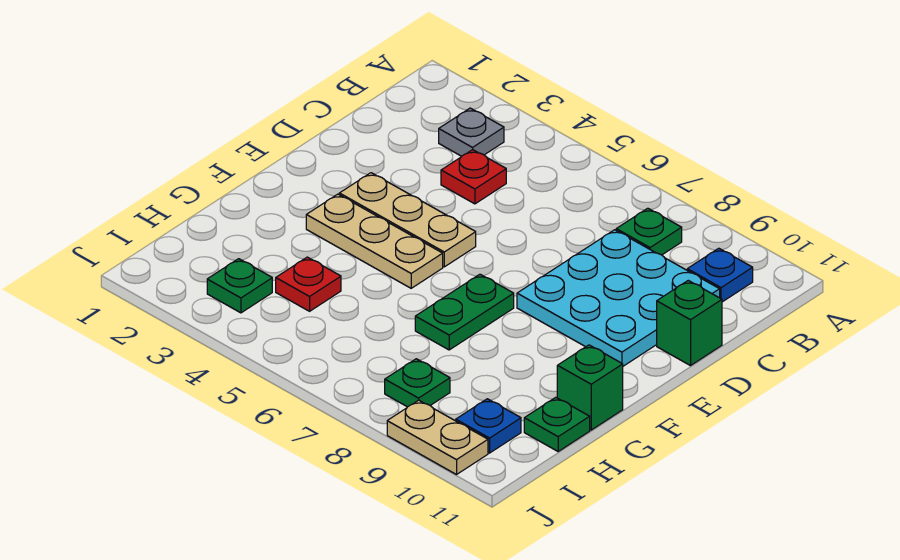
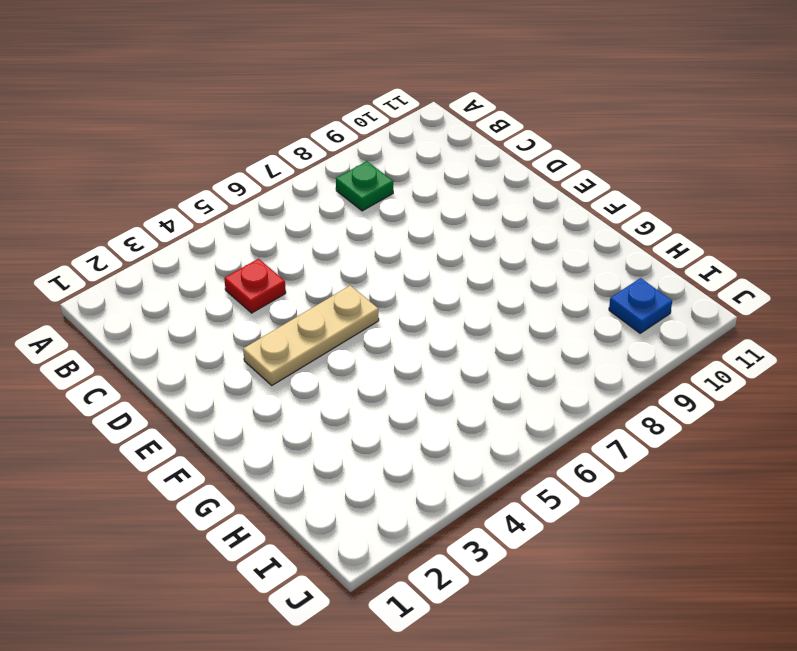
none -> grey 1x1 plate [439,108,504,156]
none -> blue 1x1 plate [687,248,753,302]
none -> cyan 3x3 plate [517,230,720,366]

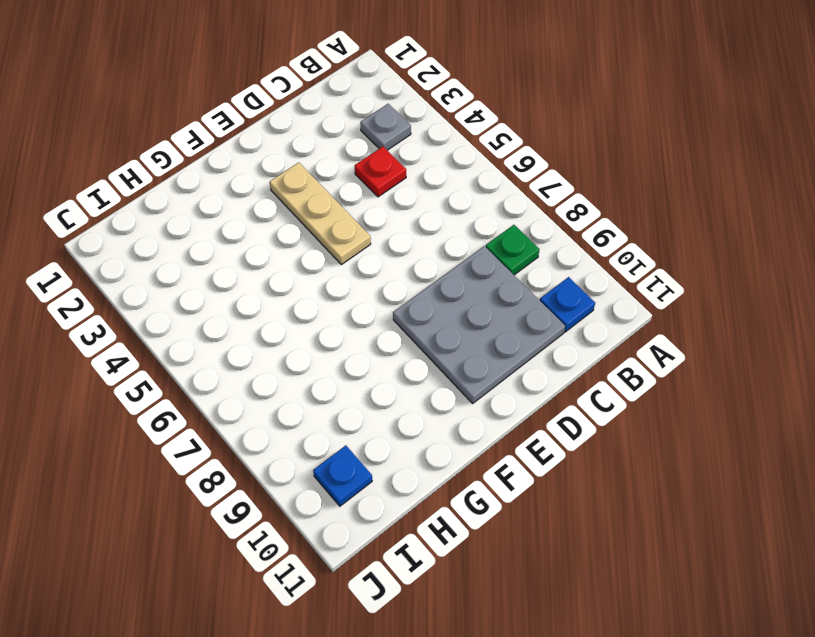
grey 3x3 plate [393,246,565,403] -> cyan 3x3 plate [517,230,720,366]
none -> green 1x1 brick [657,280,722,366]
none -> tan 1x3 plate [306,194,443,288]
none -> green 1x2 plate [415,274,514,350]

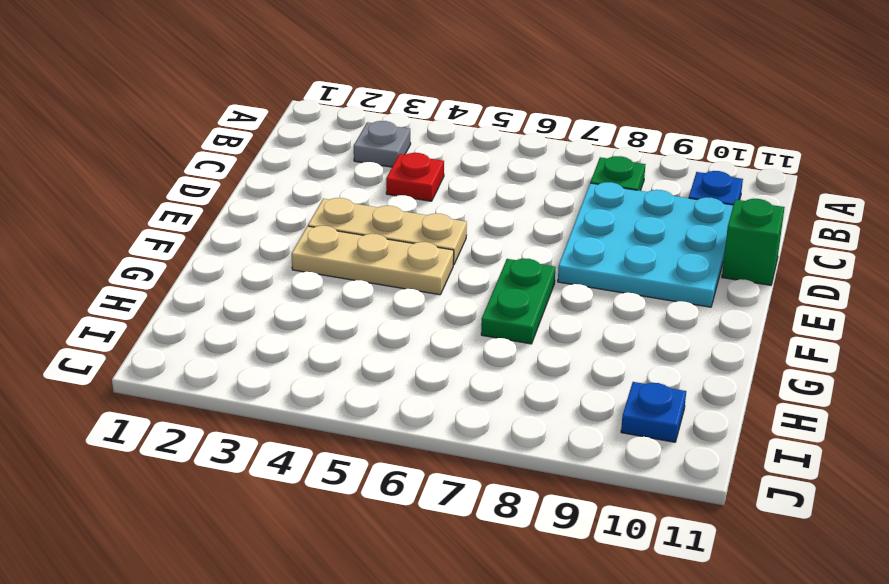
none -> green 1x1 brick [557,345,623,430]
none -> red 1x1 plate [276,257,341,311]
none -> green 1x1 plate [524,397,590,451]

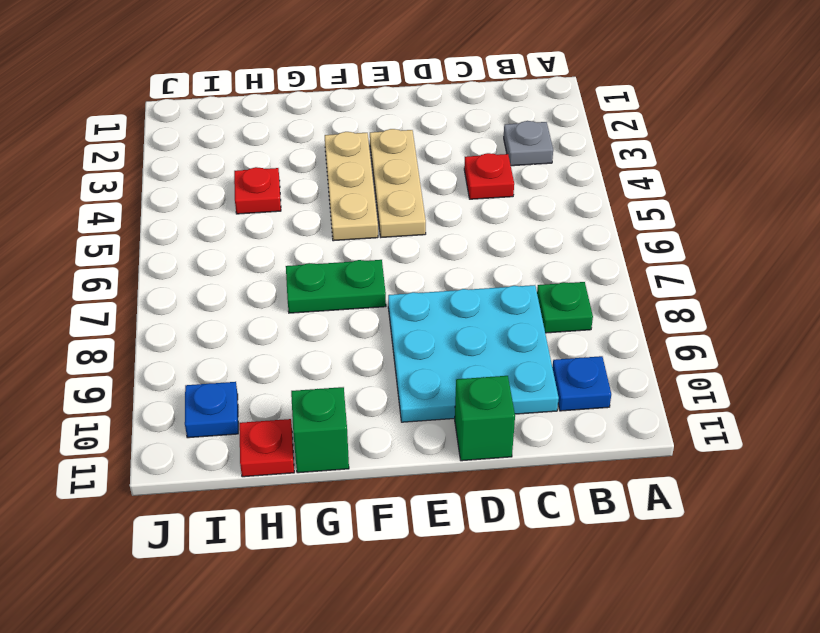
red 1x1 plate [239,419,294,477] -> green 1x1 plate [524,397,590,451]
none -> green 1x1 plate [207,259,272,313]
none -> green 1x1 plate [385,359,450,407]
none -> tan 1x2 plate [387,400,488,475]

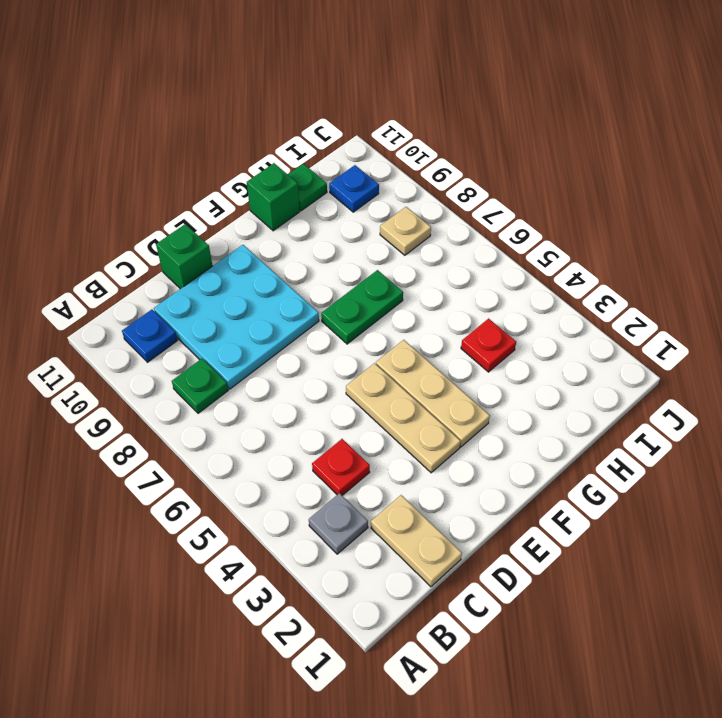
tan 1x2 plate [371,495,462,587] -> tan 1x2 plate moved to [387,400,488,475]
tan 1x1 plate [380,207,431,255] -> green 1x1 plate [385,359,450,407]
none -> green 1x1 plate [207,259,272,313]

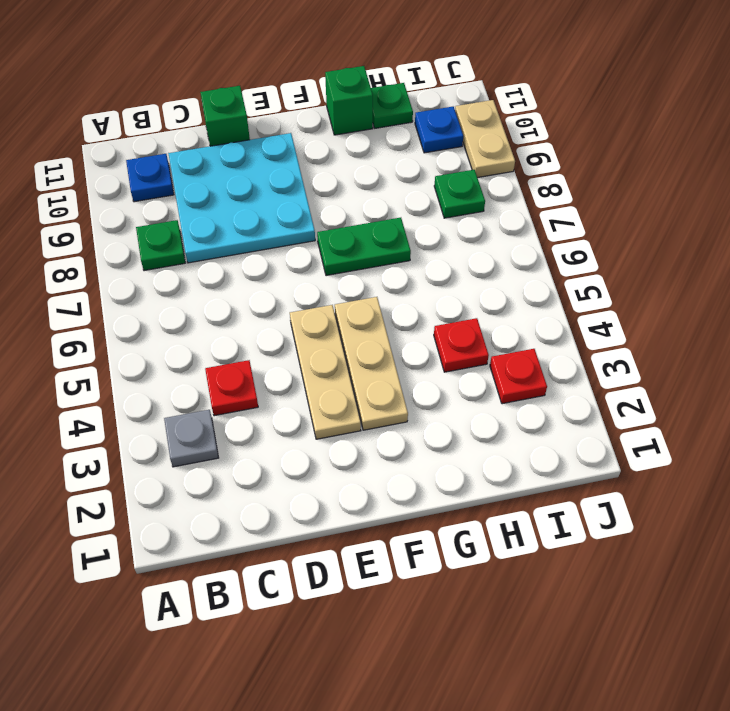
red 1x1 plate [490,349,547,404] -> green 1x1 plate [207,259,272,313]

